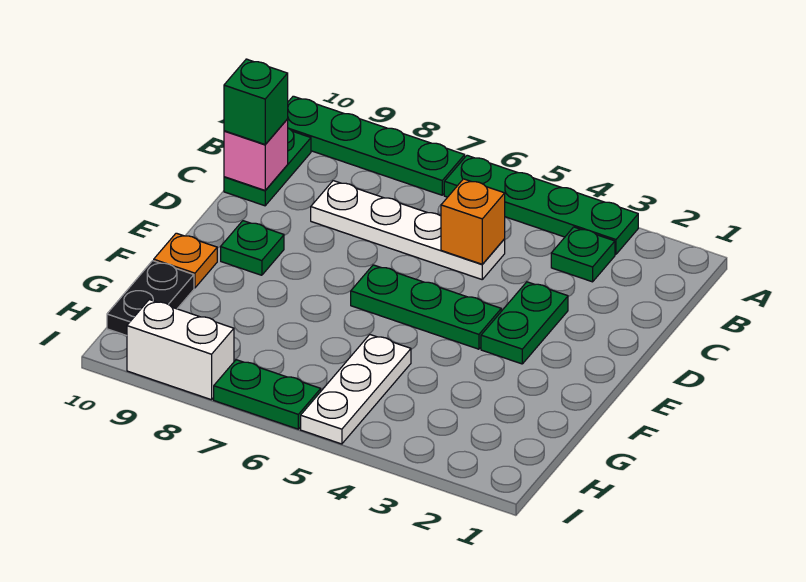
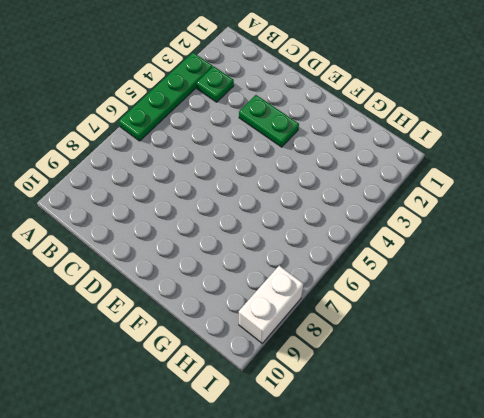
none -> green 1x4 plate [288,96,465,195]
none -> green 1x2 plate [224,128,311,206]
none -> white 1x4 plate [311,181,505,279]

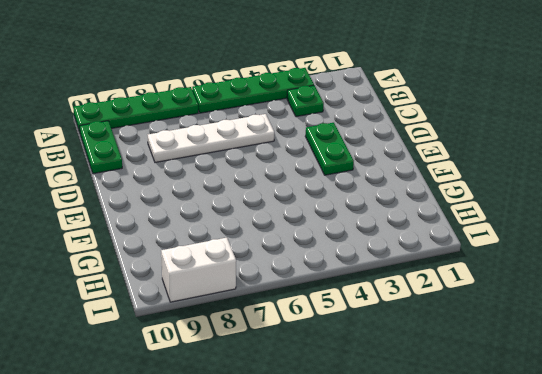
none -> green 1x3 plate [351,265,501,349]
none -> green 1x1 plate [221,221,284,275]
none -> orange 1x1 plate [154,233,217,288]

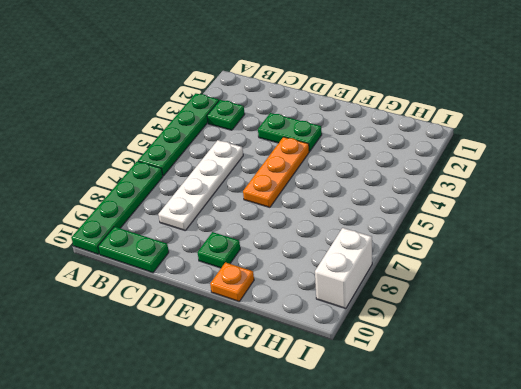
orange 1x3 plate [243,137,309,207] -> green 1x3 plate [351,265,501,349]
none -> white 1x3 plate [301,335,411,444]
none -> black 1x2 plate [107,261,194,336]
none -> green 1x2 plate [214,360,321,429]

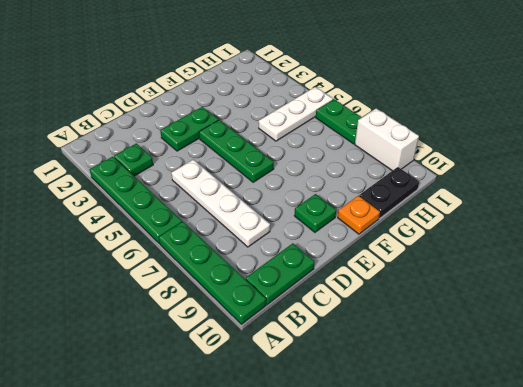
none -> orange 1x1 brick [441,179,505,264]
none -> pink 1x1 brick [224,119,288,190]
none -> green 1x1 brick [224,59,288,144]

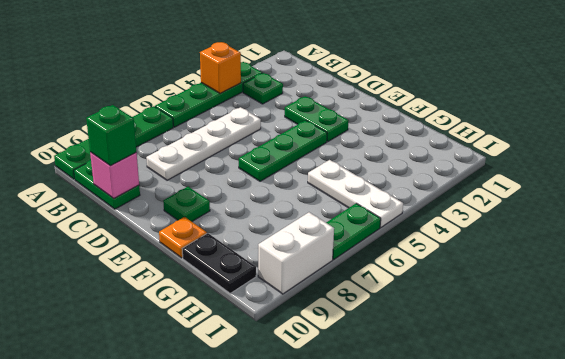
orange 1x1 brick [200,42,241,94] -> orange 1x1 brick moved to [441,179,505,264]

